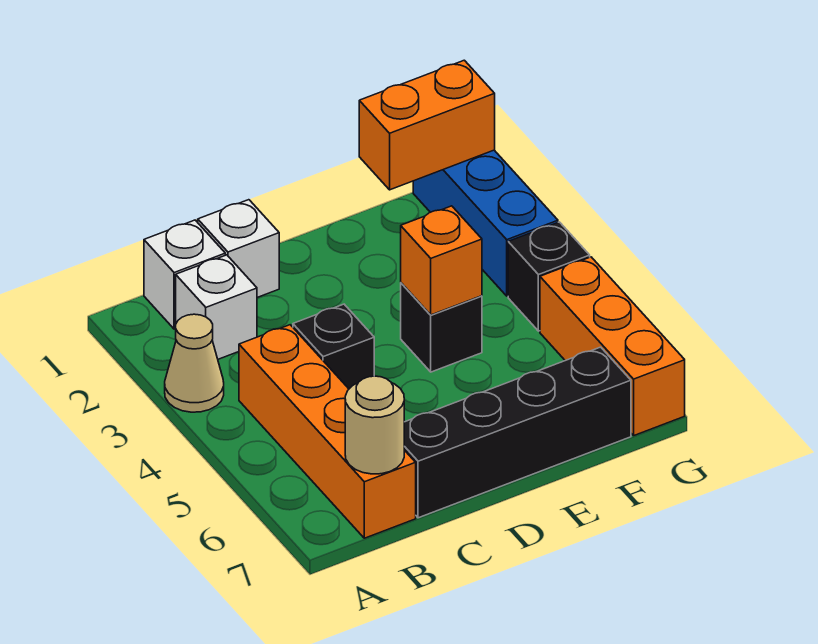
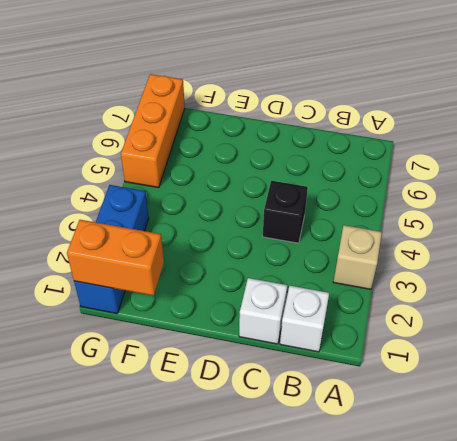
tan 1x1 brick [333,225,382,289] -> tan 1x1 cone [165,314,224,412]
none -> white 1x1 brick [176,255,257,359]
none -> orange 1x4 brick [239,325,416,538]
none -> black 1x4 brick [404,347,631,518]

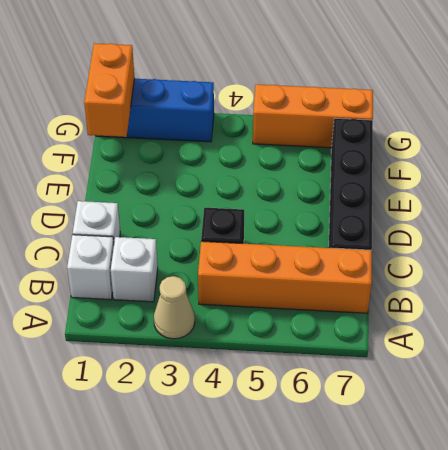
none -> black 1x1 brick [401,283,482,372]
none -> black 1x1 brick [508,222,590,331]
none -> tan 1x1 round brick [345,376,404,474]

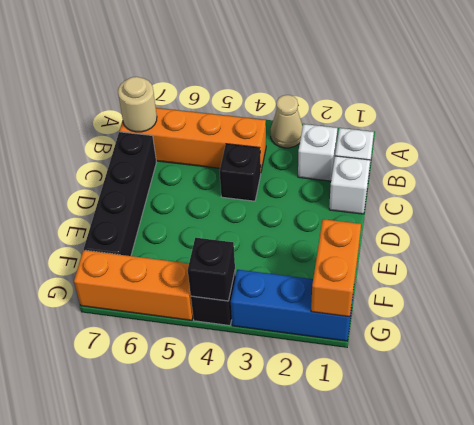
black 1x1 brick [188,238,235,301] -> black 1x1 brick moved to [401,283,482,372]
none -> orange 1x1 brick [401,206,482,315]

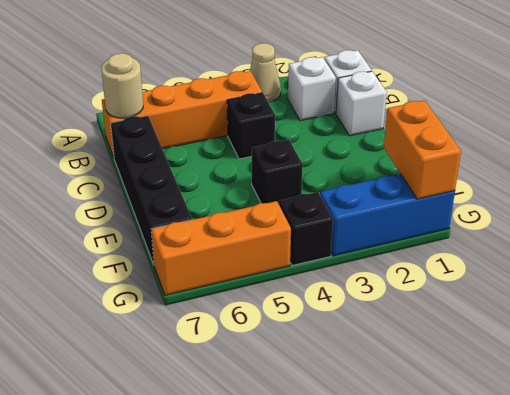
none -> orange 1x1 brick [401,206,482,315]

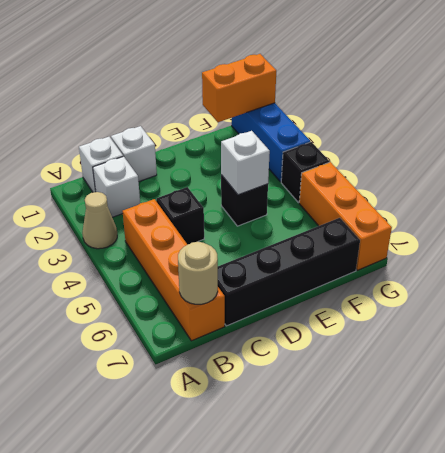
white 1x1 brick [221,131,270,195] -> orange 1x1 brick [401,206,482,315]

